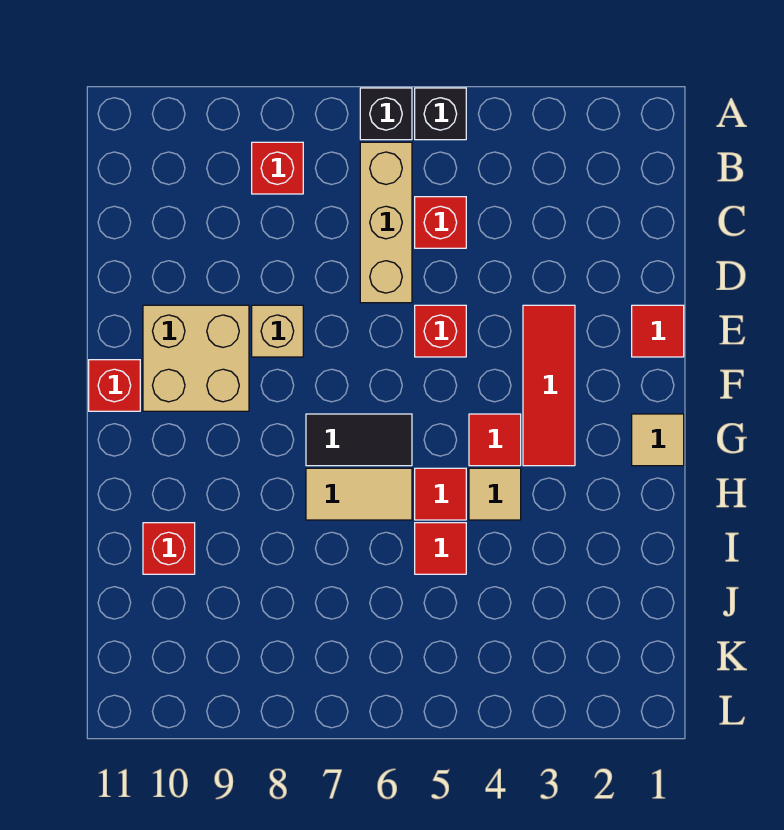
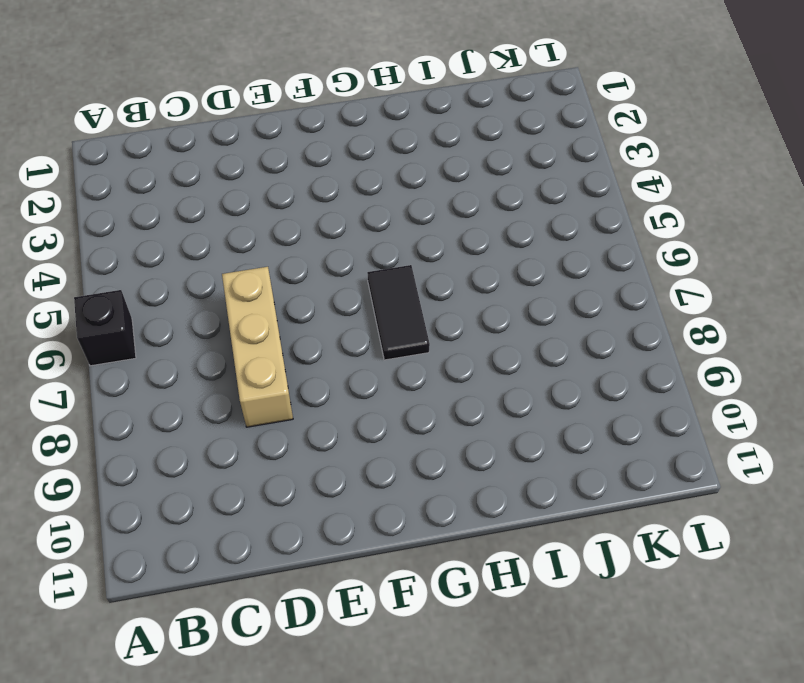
tan 1x3 brick [222,267,293,427] -> tan 1x3 brick turned to [360,142,412,303]
none -> black 1x1 brick [415,88,466,140]
none -> red 1x1 brick [252,142,303,194]
none -> red 1x1 brick [415,197,466,248]

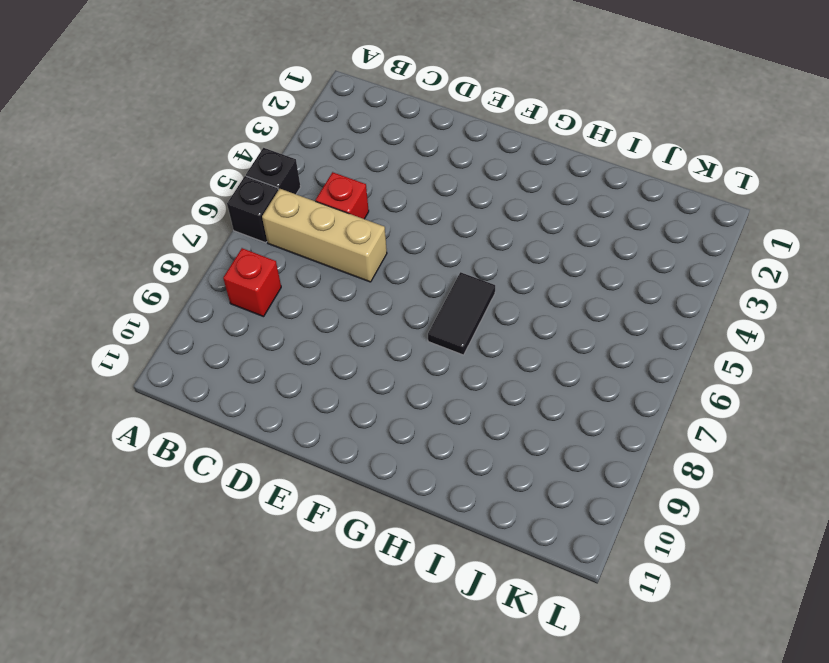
none -> red 1x1 tile [632,305,684,357]
none -> red 1x3 tile [523,305,575,466]
none -> red 1x1 brick [415,305,466,357]

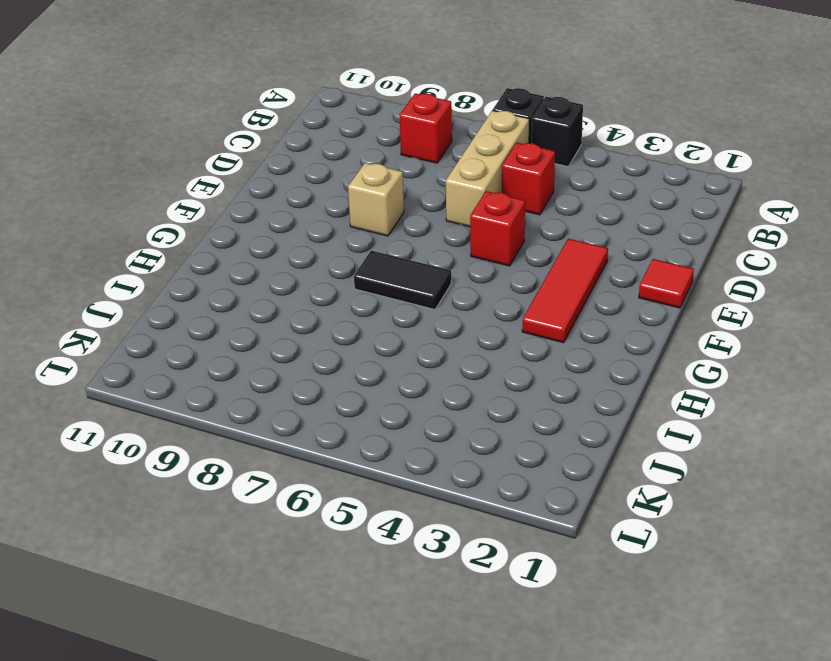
none -> tan 2x2 brick [143,305,249,411]
none -> red 1x1 brick [89,360,140,411]
none -> tan 1x1 tile [632,414,684,466]

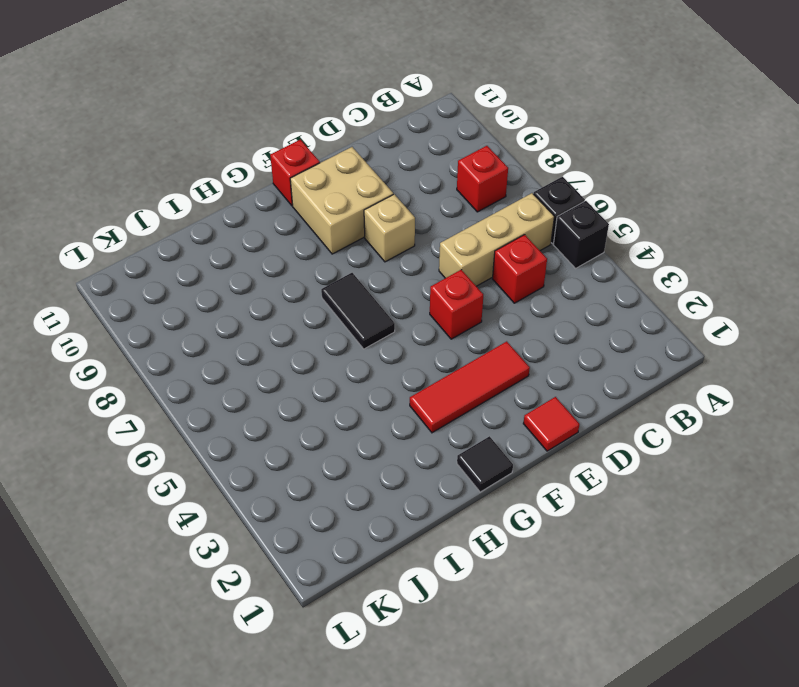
black 1x1 tile [457,436,513,492] -> tan 1x1 tile [632,414,684,466]
none -> red 1x1 tile [469,414,521,466]
none -> tan 1x1 tile [469,468,521,520]
none -> red 1x1 tile [415,468,466,520]

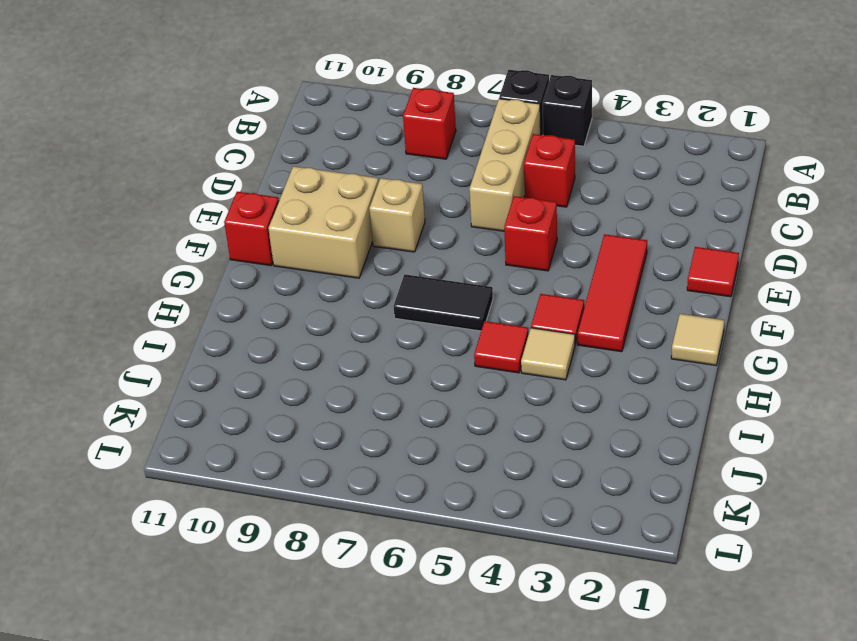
none -> tan 1x2 tile [306,468,412,520]
none -> red 1x1 tile [415,523,466,574]
none -> red 1x1 brick [143,523,195,574]

